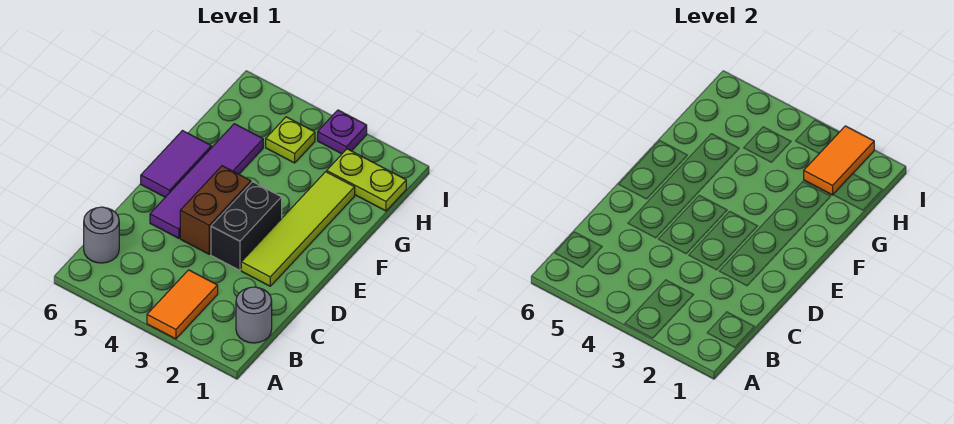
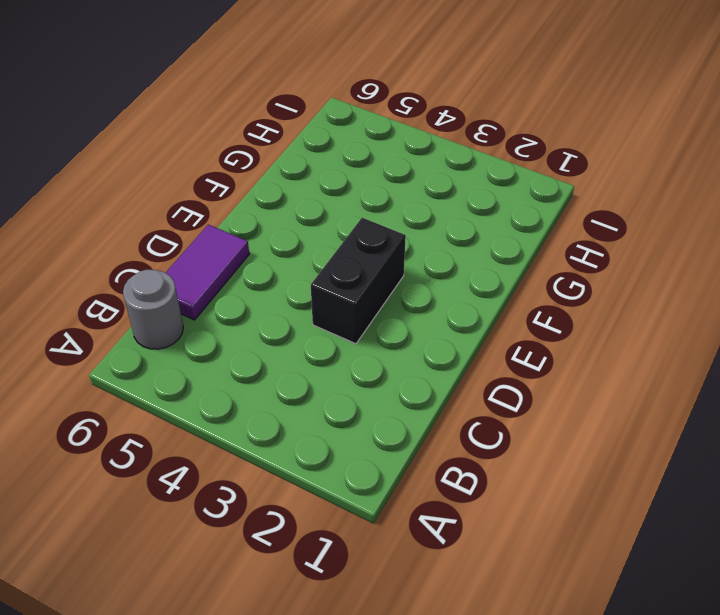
purple 1x2 tile [166,225,249,320] -> purple 1x2 tile moved to [141,131,211,197]
none -> orange 1x2 tile [147,270,218,339]
none -> grey 1x1 round brick [236,287,272,343]
none -> lime 1x4 tile [241,172,355,286]

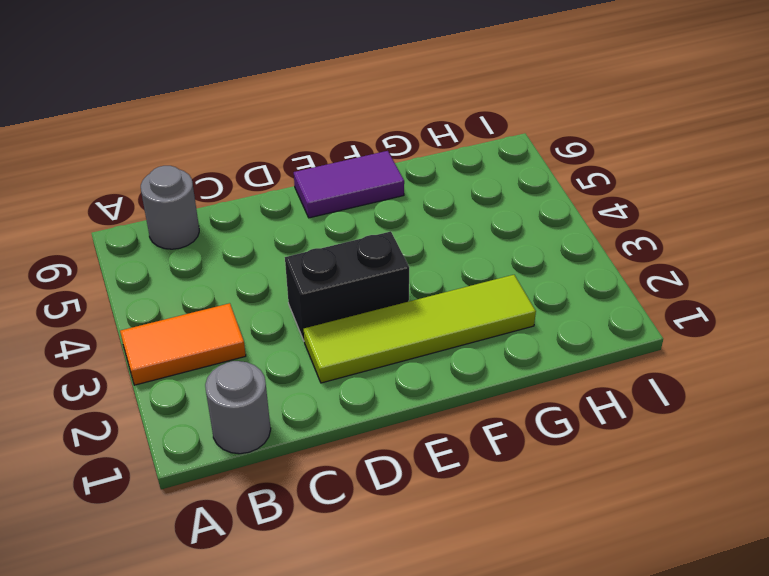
none -> brown 1x2 brick [180,166,251,254]
none -> purple 1x4 tile [150,124,263,238]
none -> lime 1x2 plate [327,149,406,211]

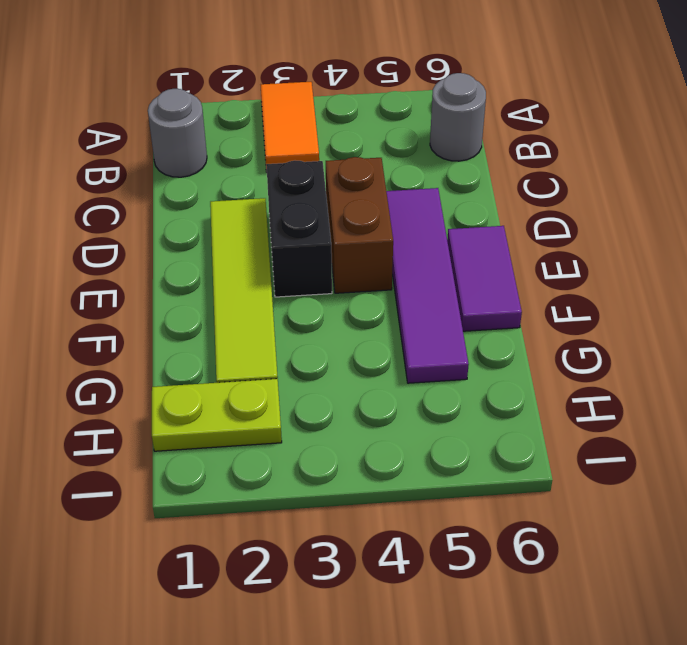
none -> lime 1x1 plate [266,117,315,163]
none -> purple 1x1 plate [318,110,367,154]
none -> orange 1x2 tile [804,126,874,195]

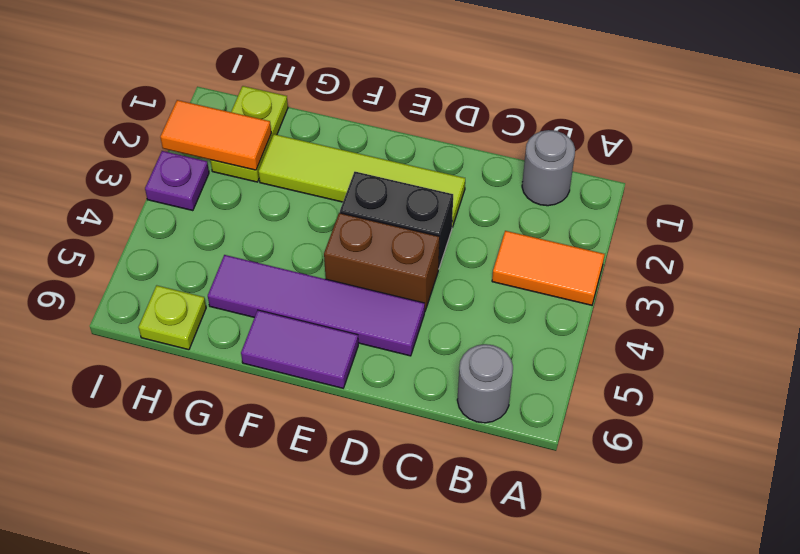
lime 1x1 plate [138,285,206,350] -> lime 1x1 plate moved to [266,117,315,163]

